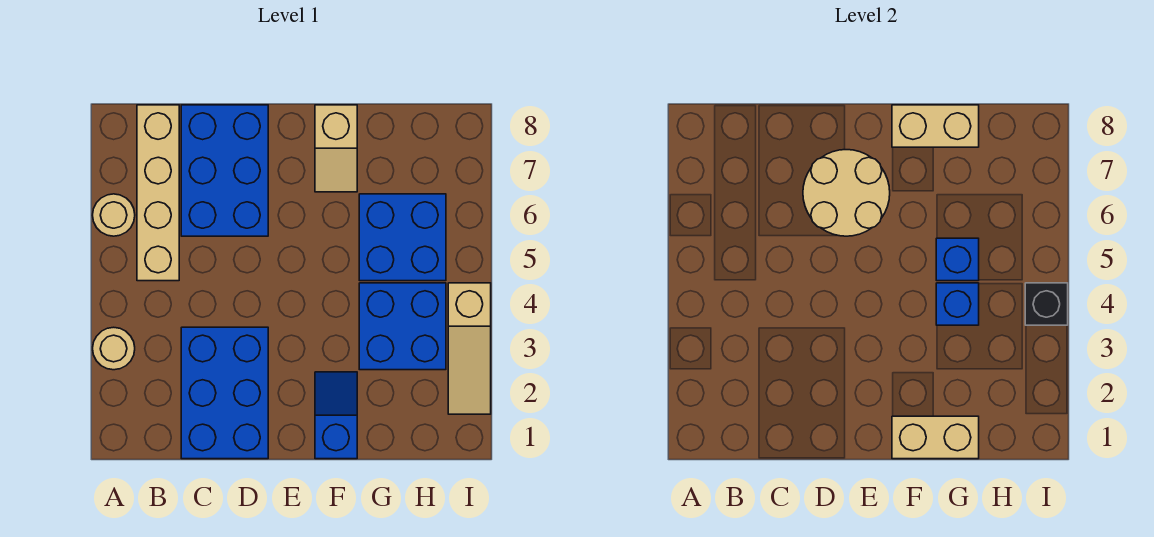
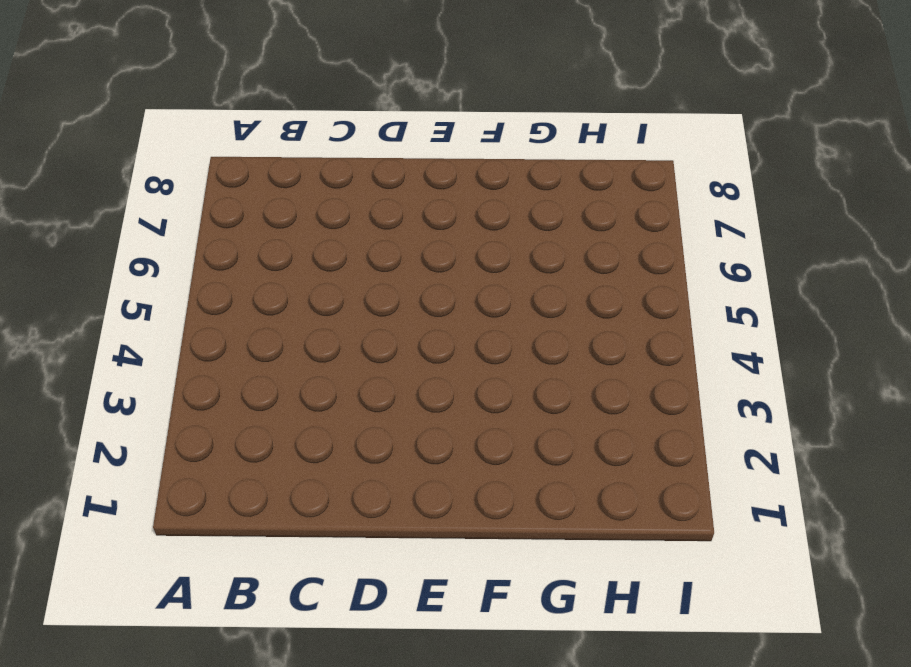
none -> tan 1x1 round brick [93,327,135,370]
none -> tan 1x1 round brick [93,194,135,236]
none -> tan 1x4 brick [137,105,179,281]

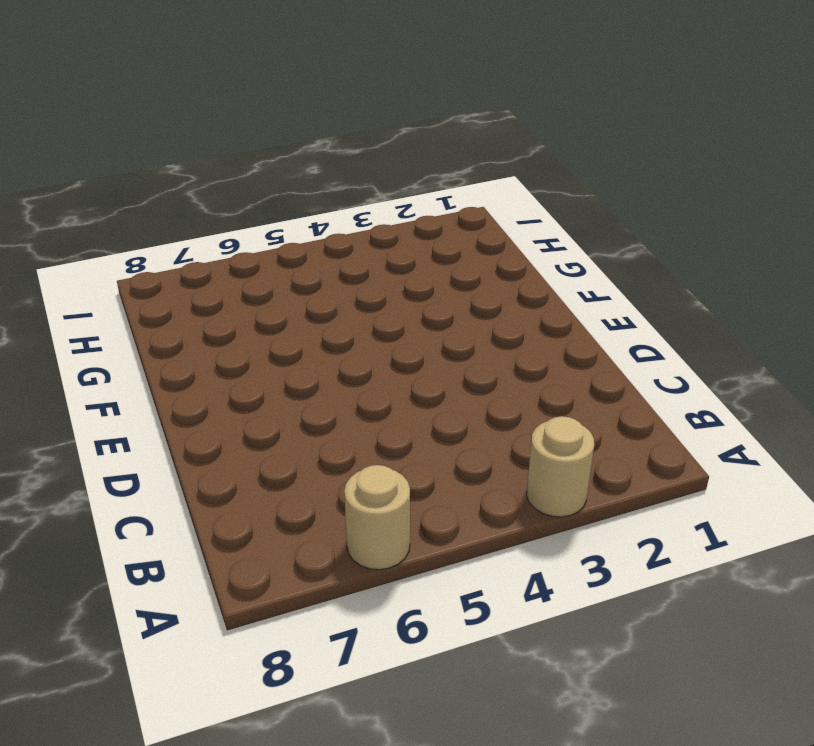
none -> tan 1x4 brick [137,105,179,281]
none -> blue 2x3 brick [181,327,268,459]
none -> blue 2x3 brick [181,105,268,236]

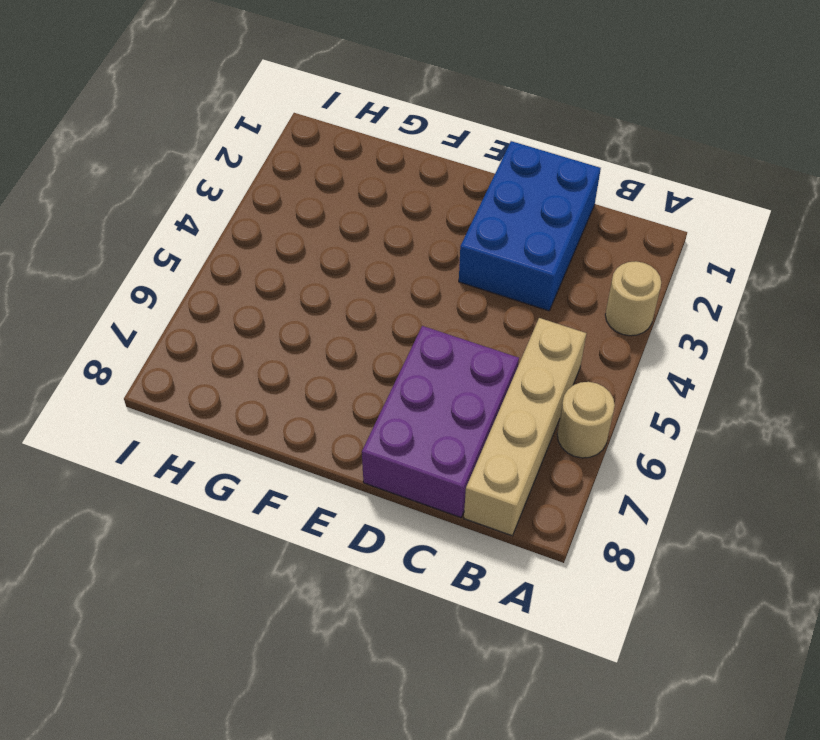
purple 2x3 brick [362,326,519,517] -> blue 2x3 brick [181,105,268,236]
none -> blue 1x2 slope [315,372,357,459]
none -> tan 1x2 slope [315,105,357,192]
none -> blue 2x2 brick [359,283,446,370]

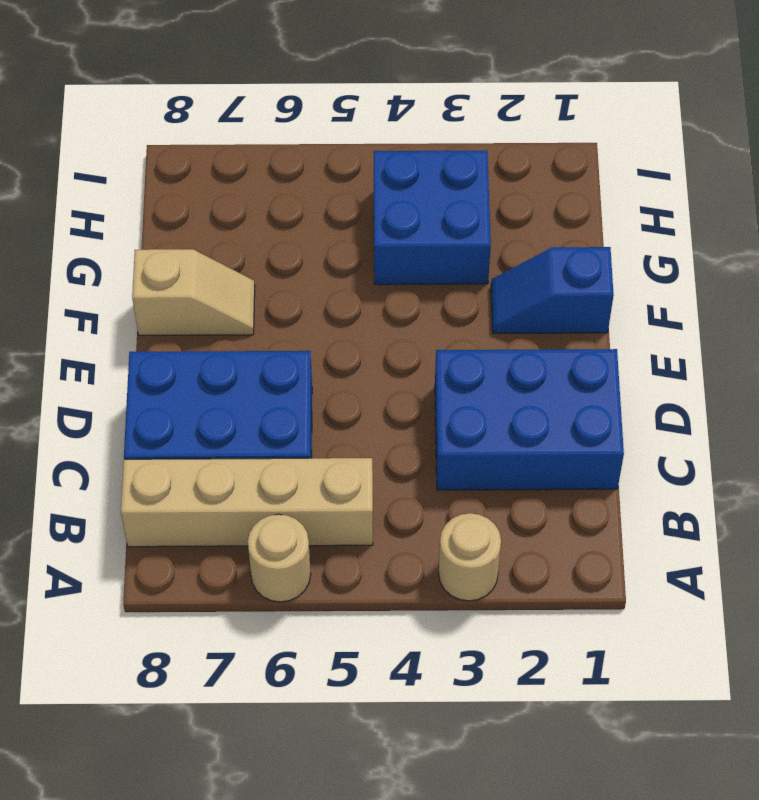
none -> blue 2x2 brick [359,194,446,281]
none -> tan 1x3 slope [448,283,491,414]
none -> tan 2x2 round brick [803,150,890,236]

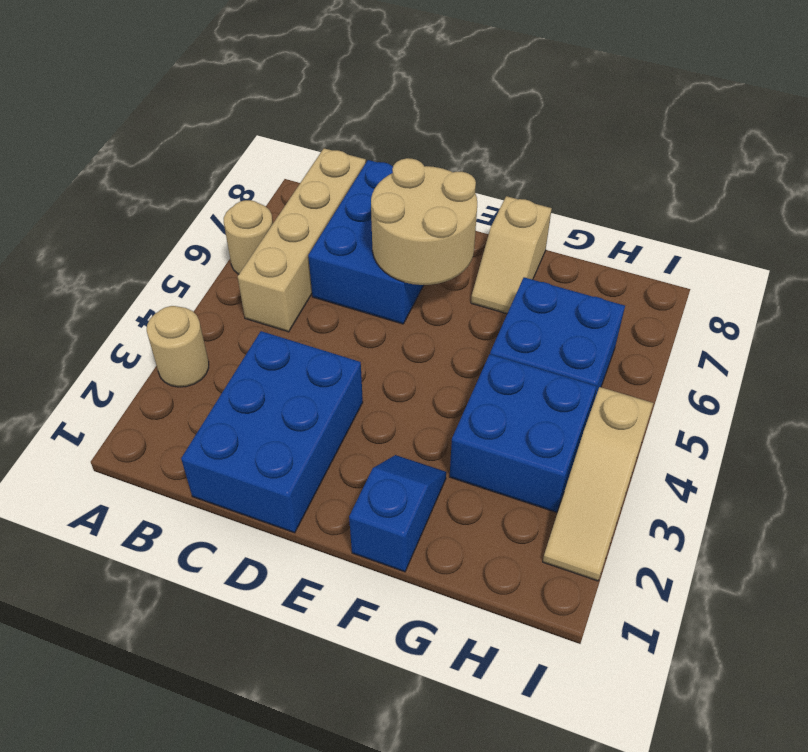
none -> tan 1x2 brick [892,416,979,459]
none -> tan 1x2 brick [892,105,979,147]
none -> blue 1x1 brick [936,283,979,325]

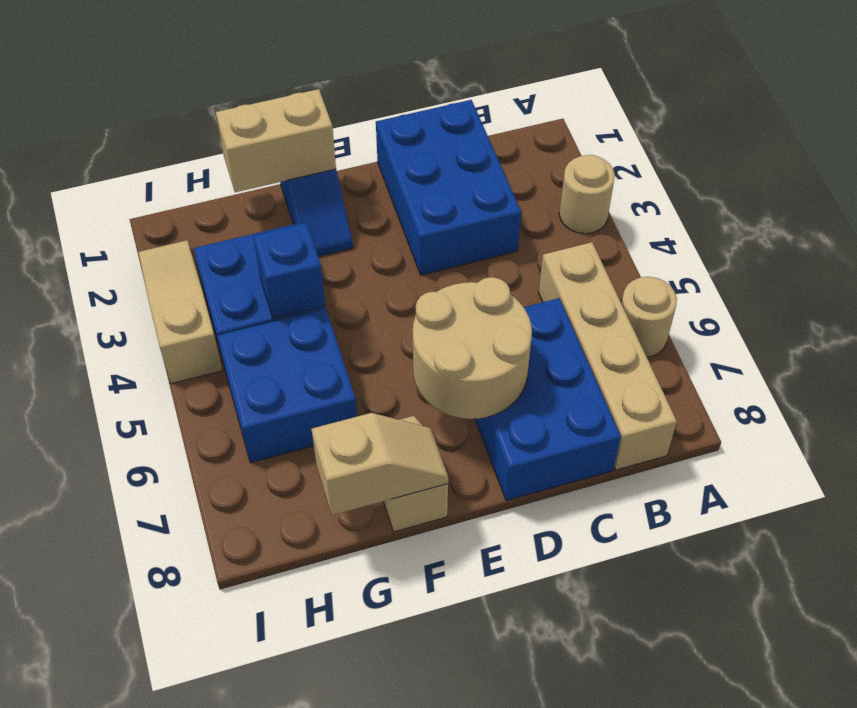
tan 1x2 slope [312,413,448,515] -> tan 1x2 brick [892,105,979,147]
none -> blue 1x1 brick [936,238,979,281]
none -> black 1x1 brick [1025,283,1068,325]

